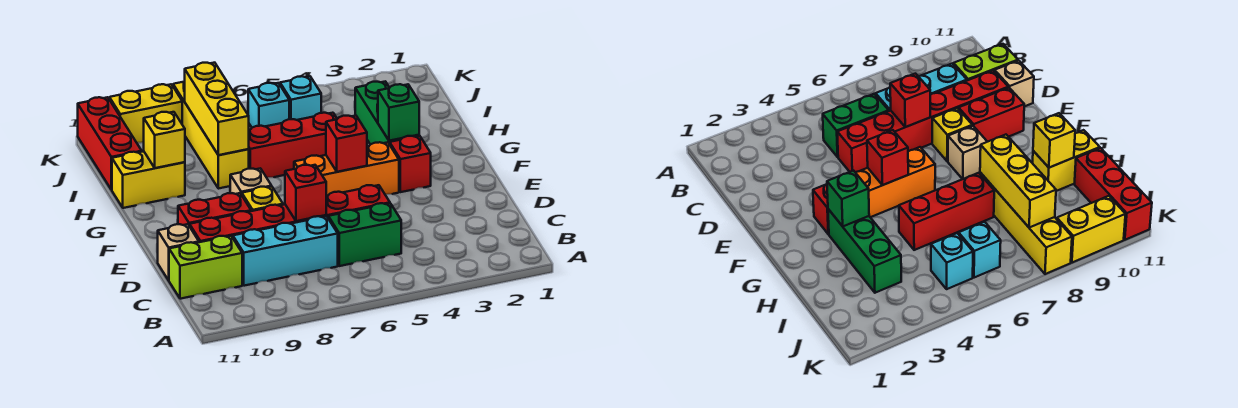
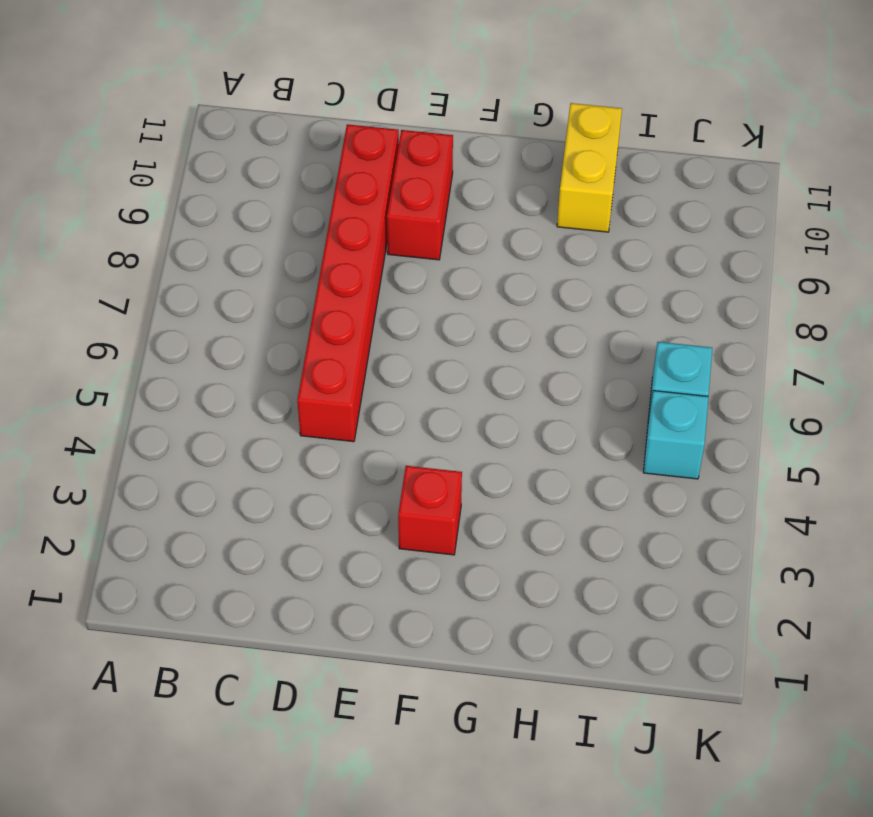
none -> green 1x2 brick [328,203,401,266]
none -> cyan 1x3 brick [233,216,338,286]
none -> lime 1x2 brick [169,236,242,299]

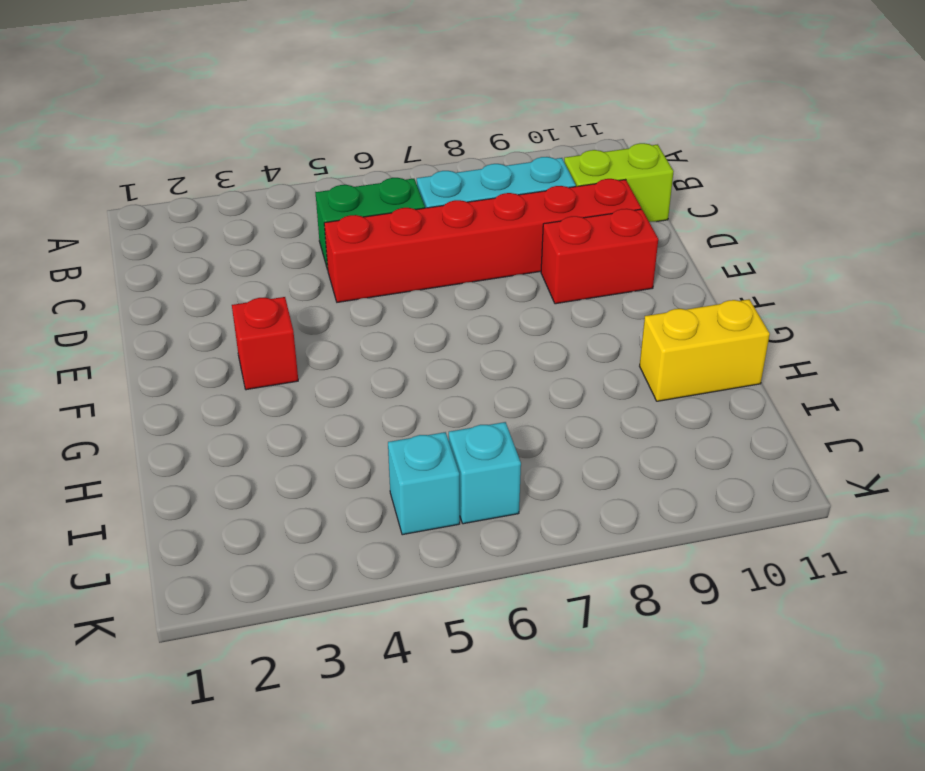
none -> tan 1x1 brick [158,224,199,280]
none -> yellow 1x1 brick [242,187,283,211]
none -> orange 1x3 brick [294,142,399,196]

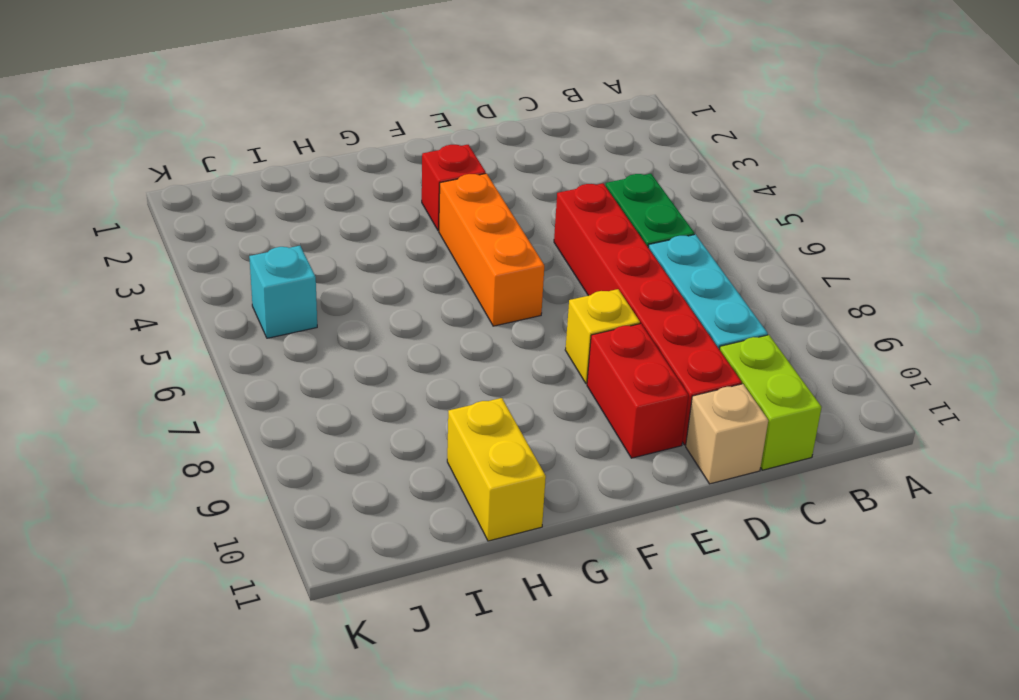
none -> tan 1x1 brick [230,168,272,195]
none -> green 1x3 brick [355,81,419,144]
none -> red 1x3 brick [249,113,337,178]

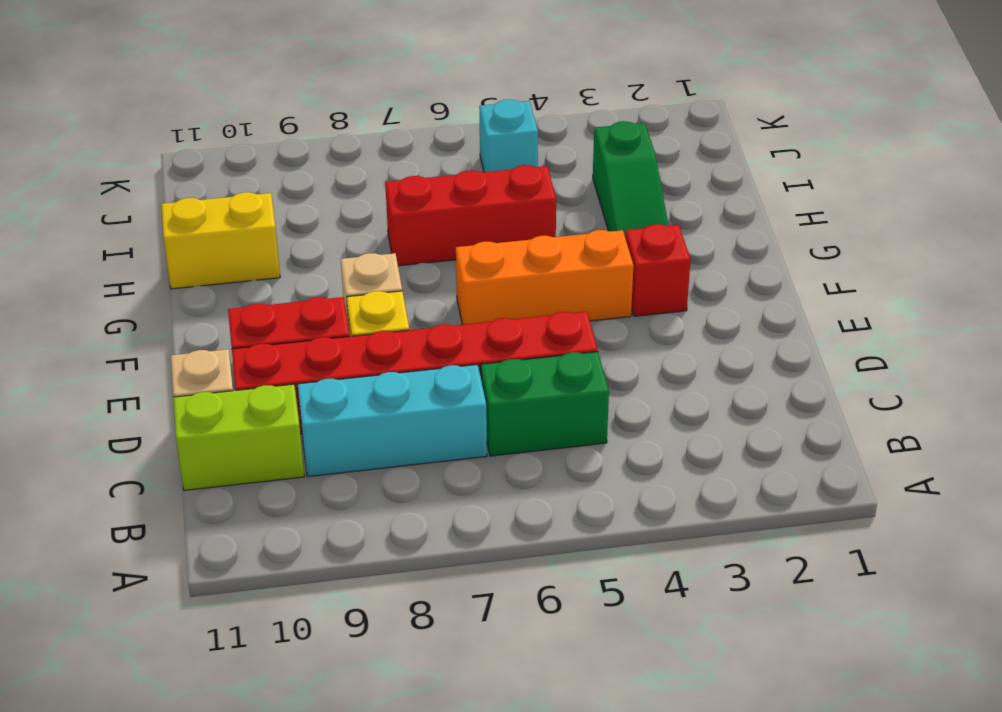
green 1x3 slope [593,121,668,235] -> green 1x3 brick [355,81,419,144]
none -> yellow 1x4 brick [173,82,249,189]
none -> red 1x3 brick [78,97,142,190]
none -> cyan 1x1 brick [248,83,289,128]

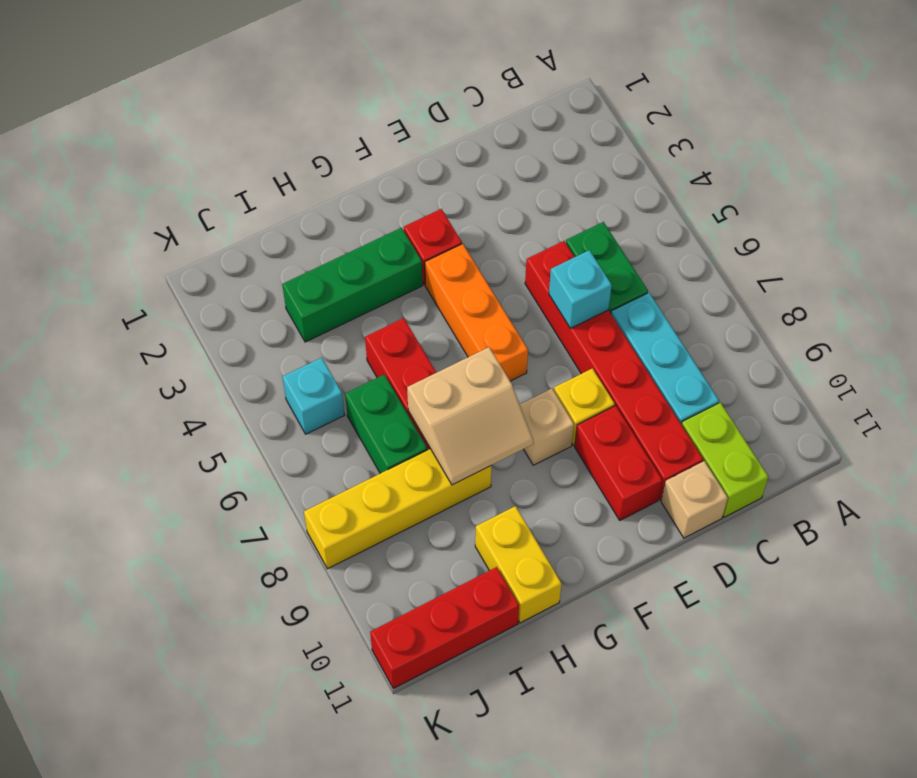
cyan 1x1 brick [549,250,612,329] -> cyan 1x1 brick moved to [248,83,289,128]
tan 2x2 slope [407,347,533,485] -> yellow 1x3 brick [185,63,249,155]
green 1x2 brick [345,375,427,473] -> none
none -> yellow 1x2 brick [109,84,182,143]
none -> red 1x1 brick [285,165,326,221]
none -> red 1x1 brick [326,116,367,172]

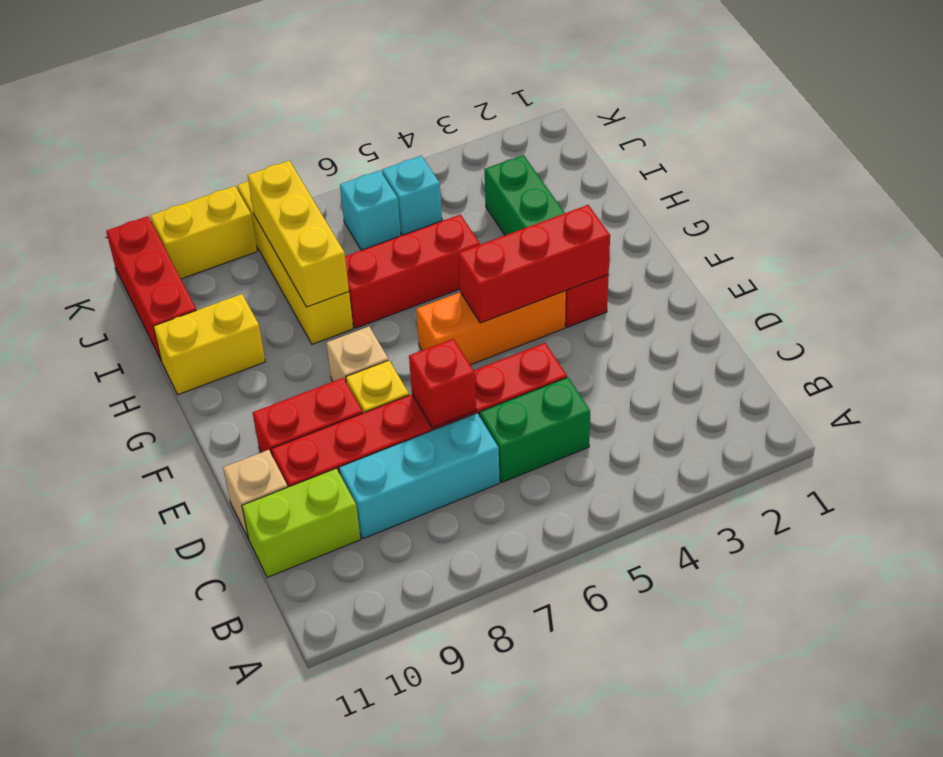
red 1x3 brick [458,205,610,323] -> red 1x1 brick [326,116,367,172]
none -> green 1x1 brick [378,84,419,141]
none -> yellow 1x1 brick [144,112,185,168]

